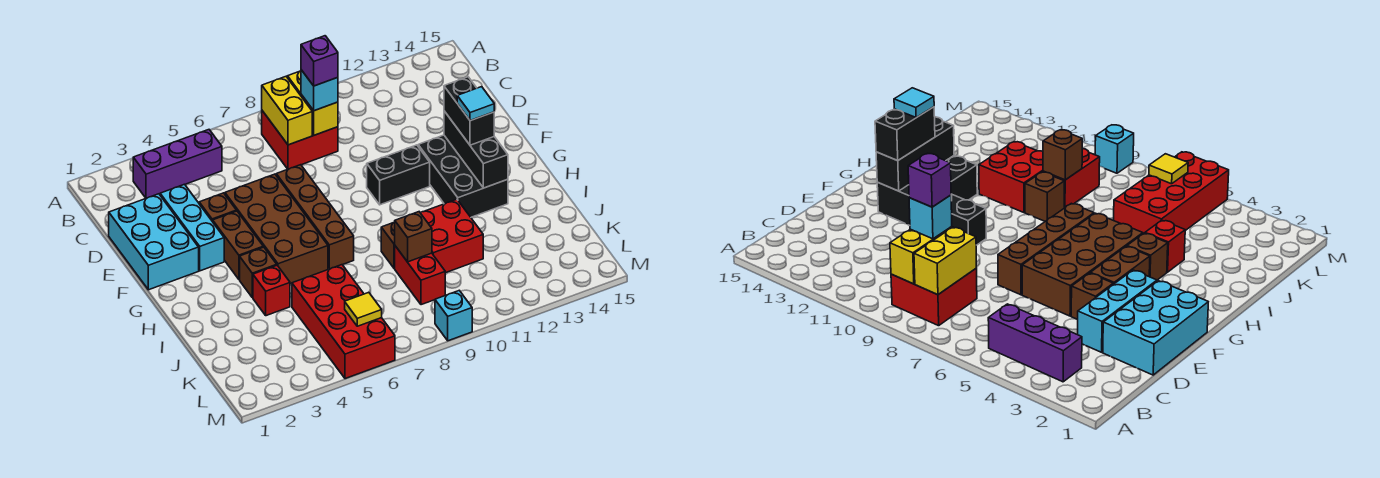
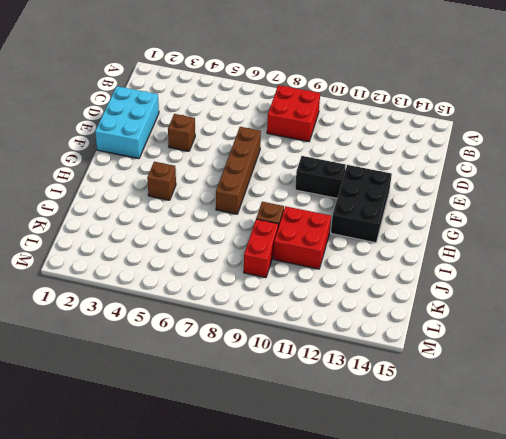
none -> purple 1x3 brick [133,130,222,198]
none -> cyan 1x3 brick [160,184,224,271]
none -> brown 2x4 brick [225,174,328,284]

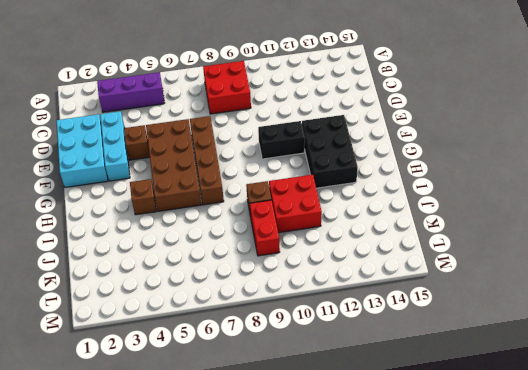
none -> brown 1x2 brick [213,211,263,279]
none -> red 1x1 brick [253,266,290,316]
none -> red 2x4 brick [292,265,395,379]

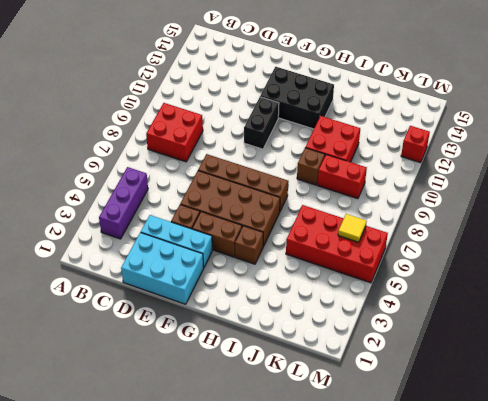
red 1x1 brick [401,126,430,163] -> red 1x1 brick moved to [253,266,290,316]
none -> cyan 1x1 brick [435,291,472,341]
none -> yellow 1x2 brick [262,77,312,145]
none -> yellow 1x2 brick [287,71,338,135]

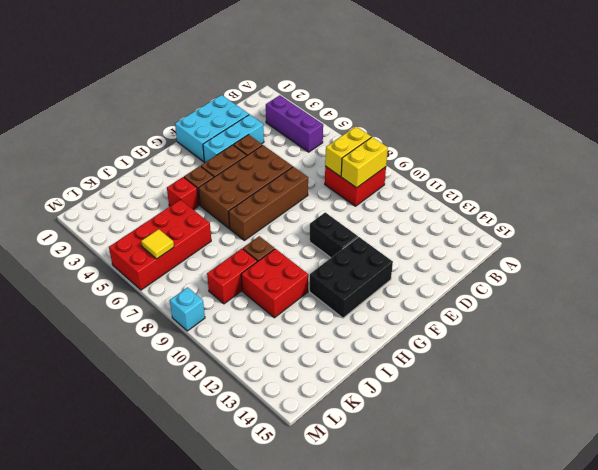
none -> black 1x3 brick [444,111,508,188]
none -> brown 1x1 brick [395,212,432,262]
none -> cyan 1x1 brick [301,70,338,111]

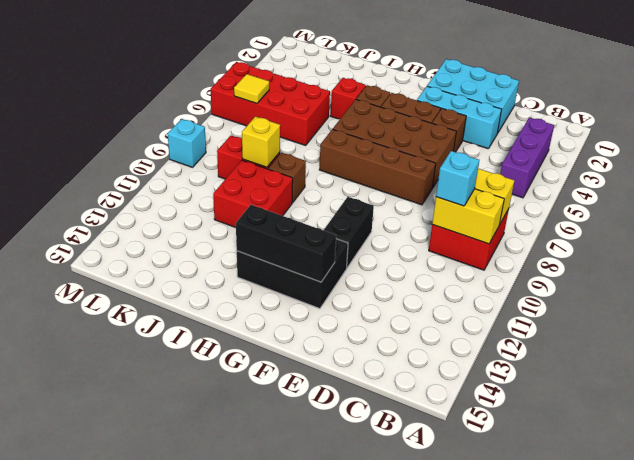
yellow 1x1 brick [242,117,280,167] -> brown 1x1 brick [395,212,432,262]
none -> black 1x2 brick [444,77,494,145]
none -> purple 1x1 brick [301,36,338,86]
none -> cyan 1x1 tile [457,87,494,121]

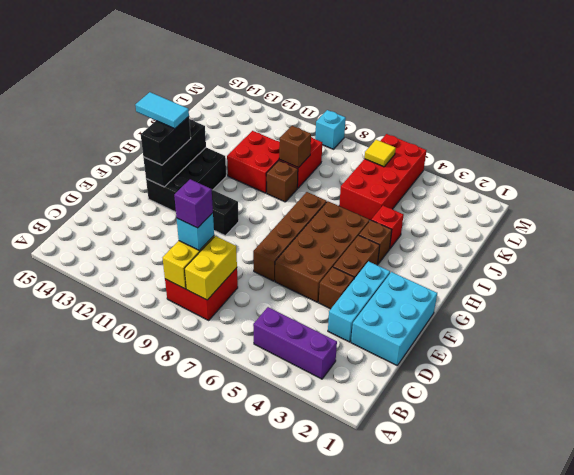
cyan 1x2 tile [135,92,189,129] -> cyan 1x1 tile [457,87,494,121]

